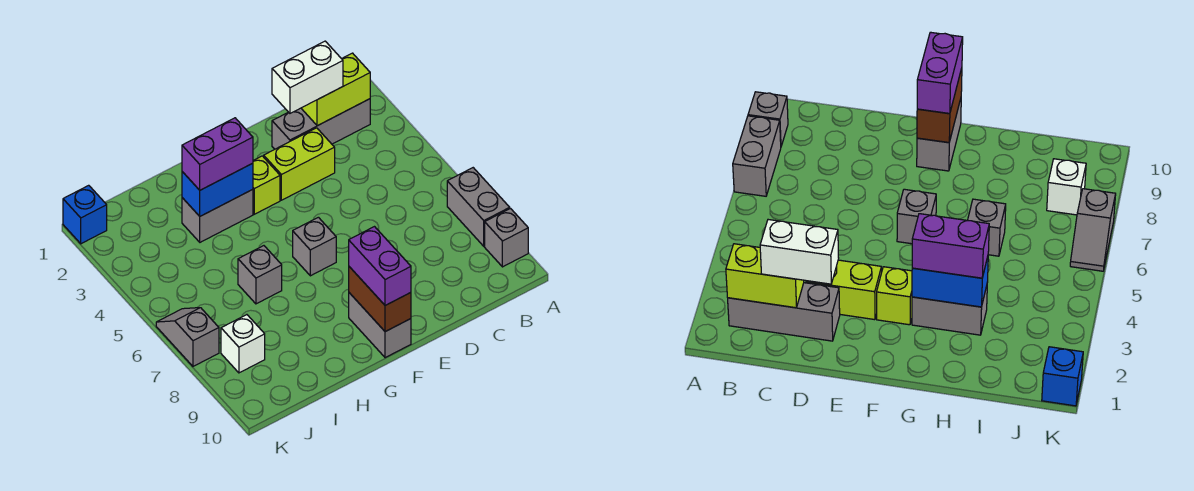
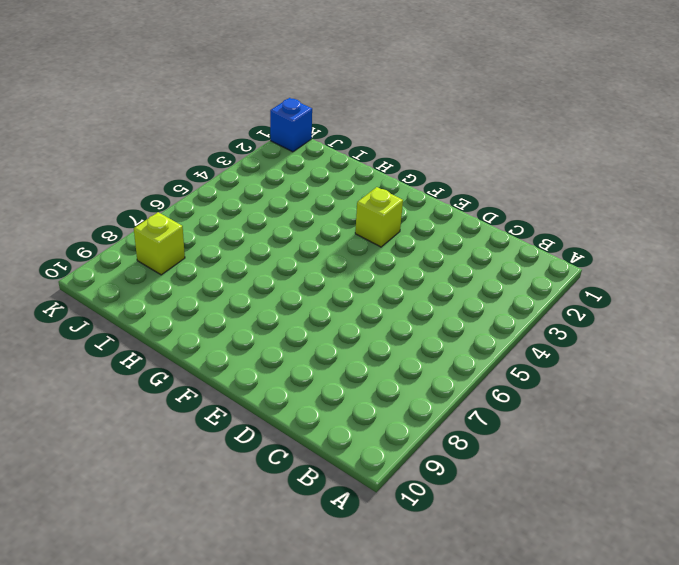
lime 1x1 brick [134,212,185,275] -> white 1x1 brick [221,315,265,373]
none -> grey 1x2 brick [447,168,510,246]
none -> grey 1x1 brick [485,209,528,267]
none -> grey 1x3 brick [272,99,370,149]

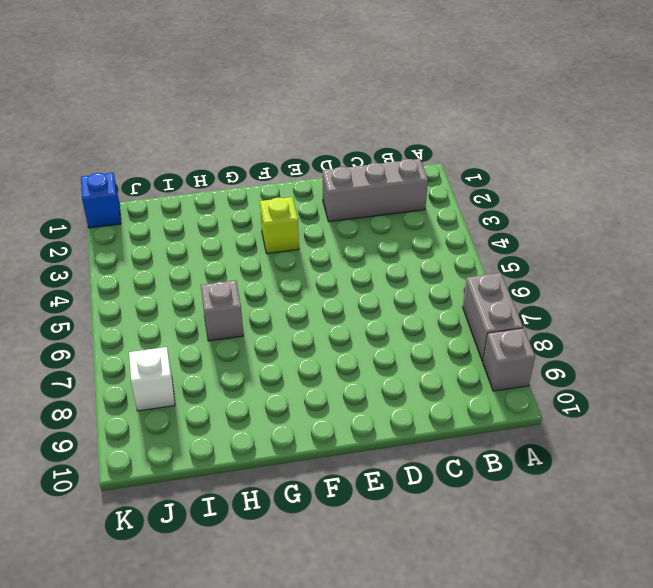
none -> lime 1x2 brick [264,128,335,200]
none -> grey 1x1 brick [293,217,336,276]
none -> grey 1x2 brick [349,293,411,358]

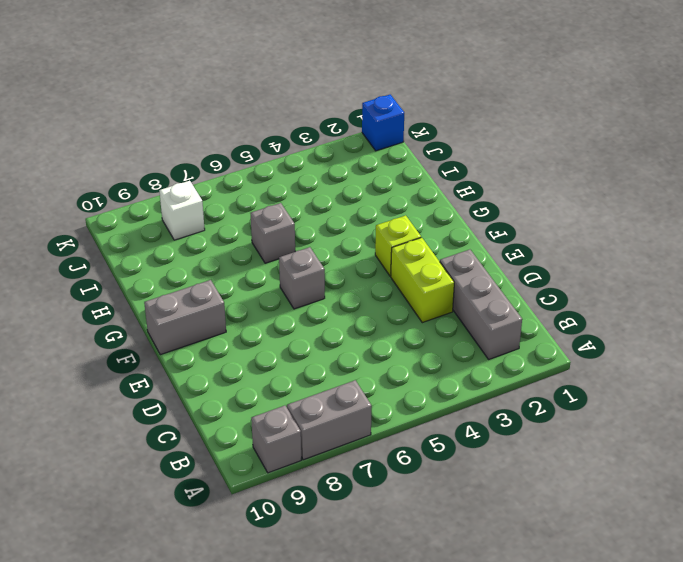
none -> grey 1x2 brick [182,189,253,242]
none -> grey 1x2 slope [156,308,219,366]
none -> lime 1x2 brick [301,53,370,126]

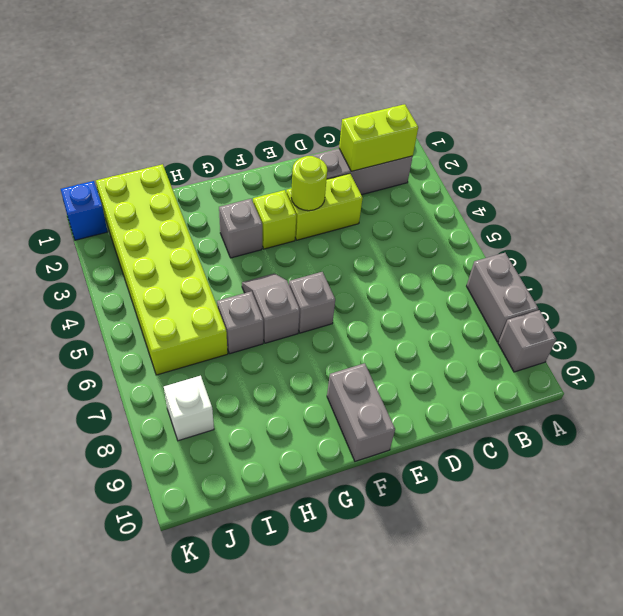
lime 1x1 round brick [291,156,327,211] -> none
grey 1x1 brick [219,199,262,258] -> grey 1x2 brick [182,189,253,242]
grey 1x2 slope [242,273,300,343] -> grey 1x2 slope moved to [156,308,219,366]
lime 2x6 brick [96,164,228,375] -> none
none -> brown 1x2 brick [349,267,411,332]
none -> blue 1x2 brick [182,163,253,216]
none -> white 1x2 brick [272,41,343,113]

